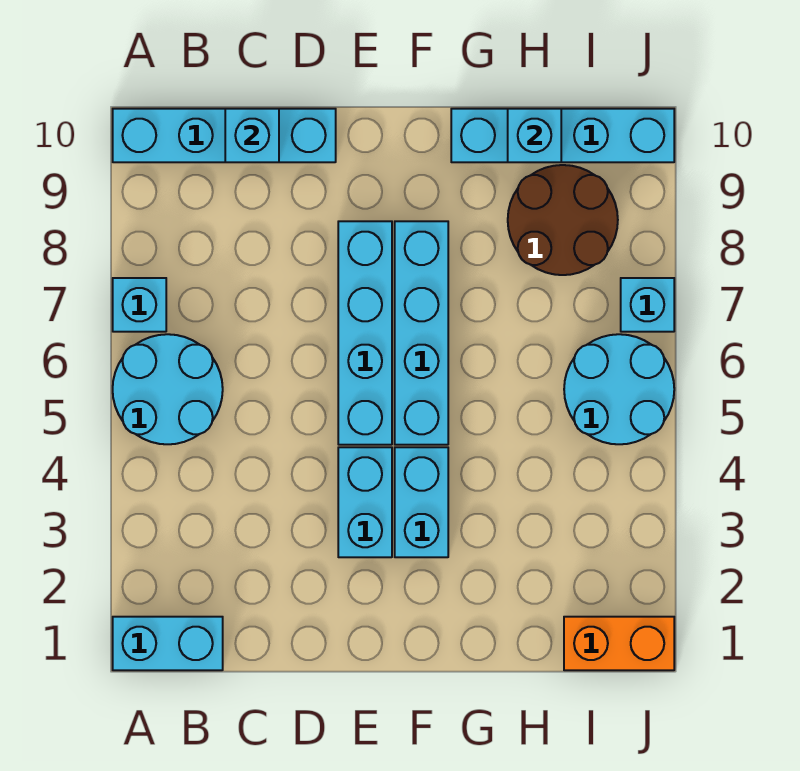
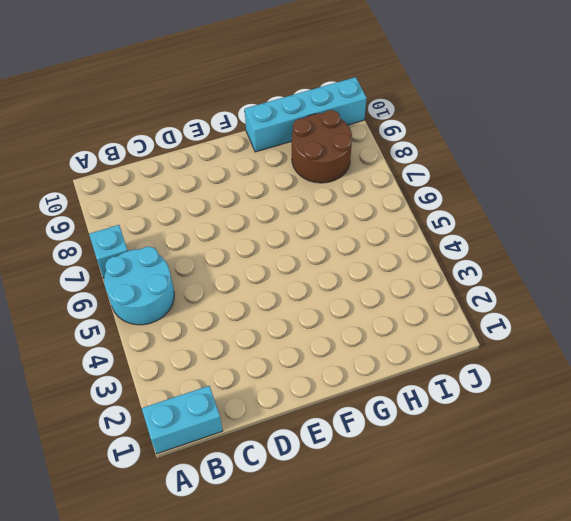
none -> cyan 1x4 brick [113,109,336,162]
none -> cyan 1x2 brick [338,447,392,557]
none -> cyan 1x4 brick [338,221,392,445]

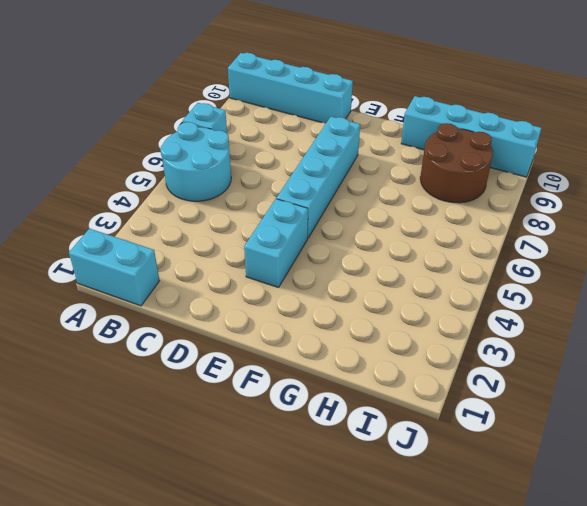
none -> cyan 1x2 brick [395,447,448,557]
none -> cyan 1x4 brick [395,221,448,445]
none -> orange 1x2 brick [564,617,674,670]

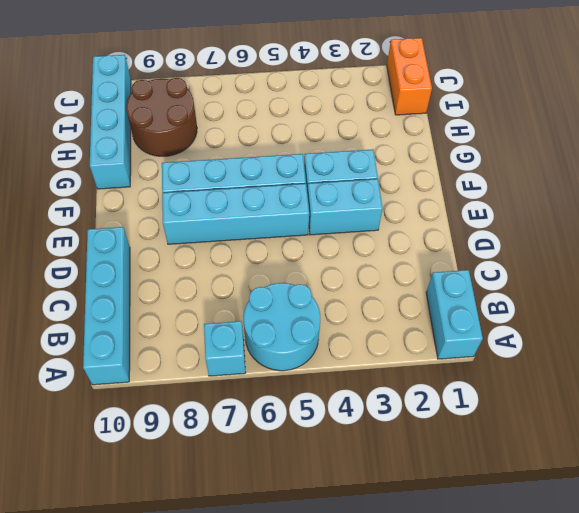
none -> cyan 2x2 round brick [564,334,674,444]
none -> cyan 1x1 brick [621,278,674,332]
none -> cyan 1x1 brick [225,109,279,162]

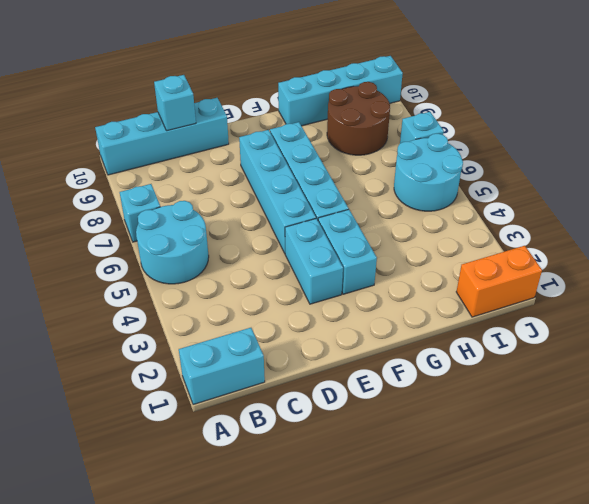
none -> cyan 1x1 brick [508,109,561,162]

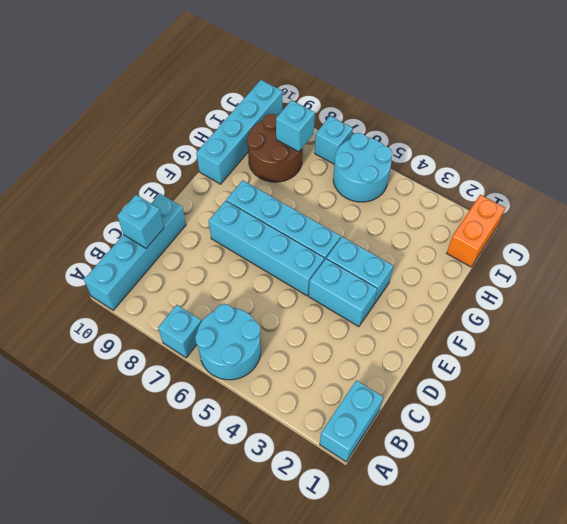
cyan 1x1 brick [276,100,315,152] -> cyan 1x1 brick moved to [508,109,561,162]

